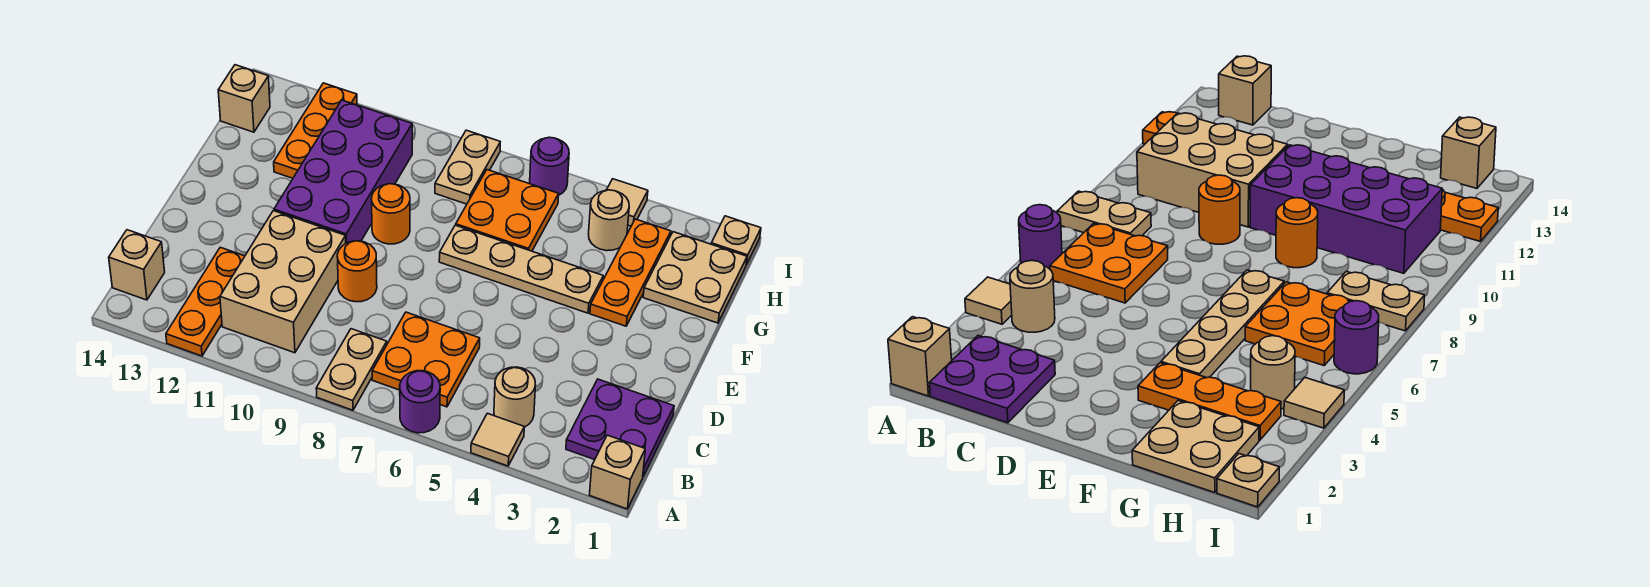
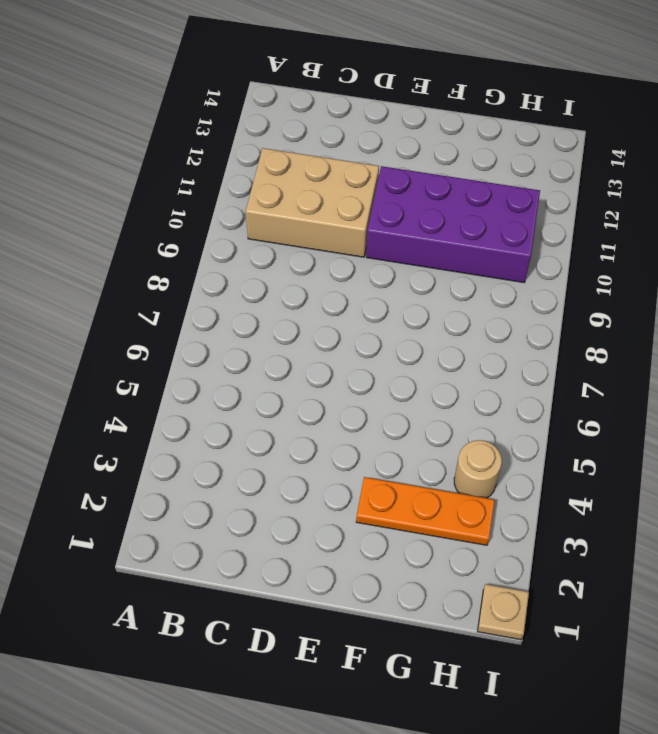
none -> tan 1x1 brick [590,435,645,509]
none -> tan 1x1 tile [471,413,524,466]
none -> purple 1x1 round brick [400,371,440,433]

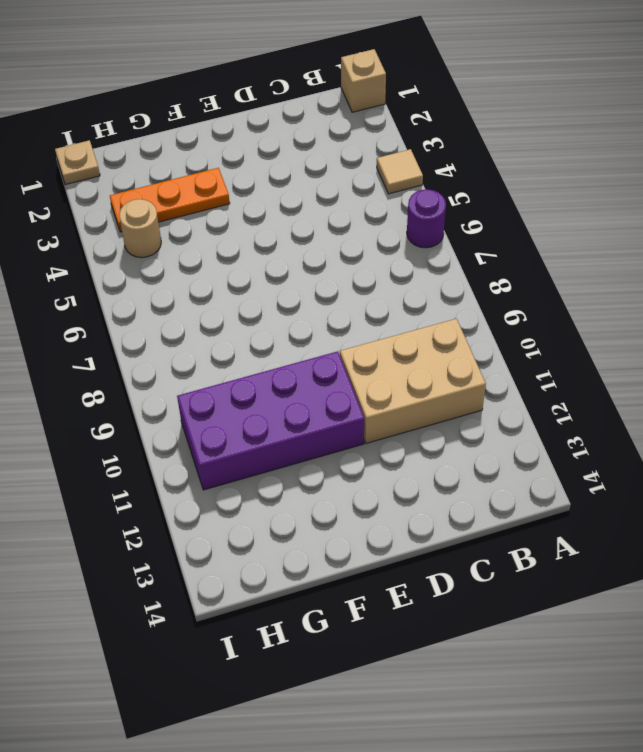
none -> tan 1x2 plate [316,329,387,410]
none -> orange 1x3 plate [166,247,245,356]
none -> purple 2x2 plate [566,379,674,476]

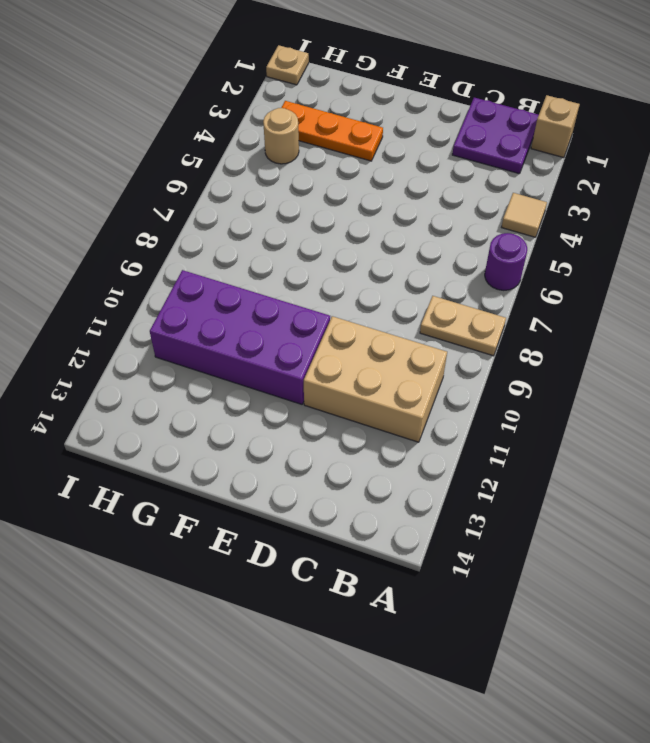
none -> orange 1x3 plate [166,247,245,356]
none -> tan 1x1 round brick [494,367,535,427]
none -> orange 2x2 plate [372,312,480,407]

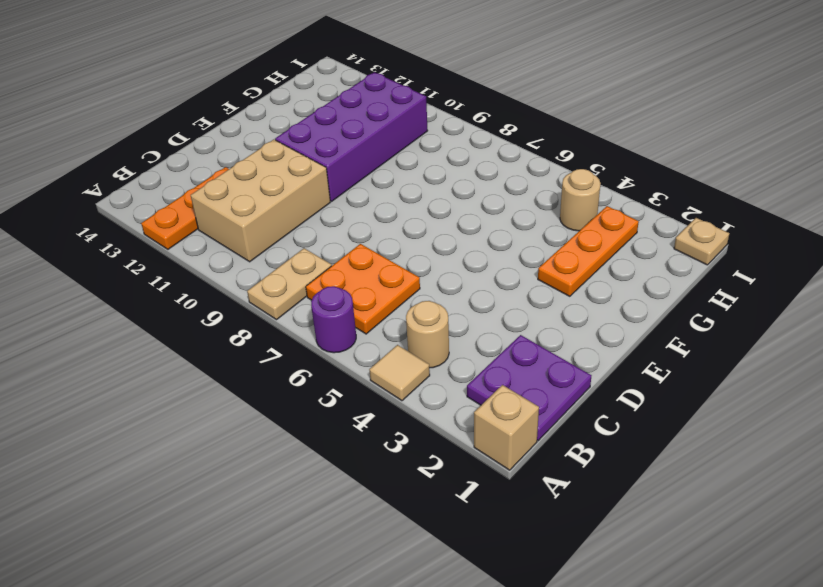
none -> tan 1x1 brick [109,230,165,300]
none -> orange 1x1 round brick [337,241,377,302]
none -> tan 1x4 plate [439,225,603,313]

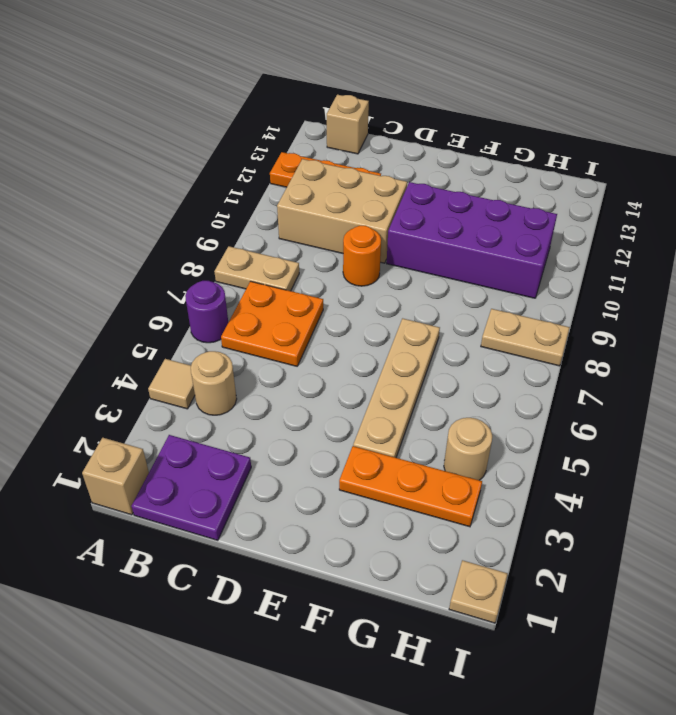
none -> orange 1x1 round brick [372,184,410,244]
none -> tan 2x2 plate [643,232,747,323]
none -> orange 2x2 plate [456,170,559,251]

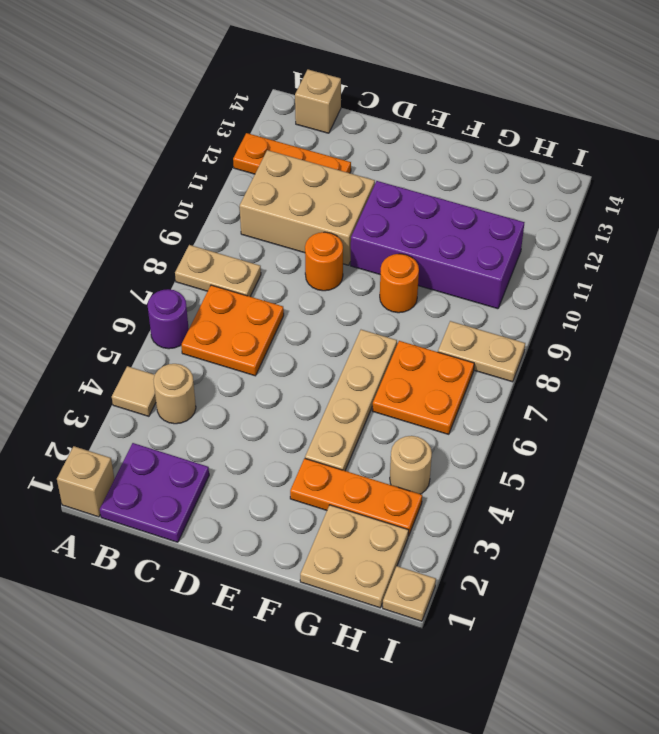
none -> orange 1x3 plate [274,83,357,178]
none -> tan 1x1 brick [218,65,270,132]
none -> tan 1x1 tile [607,179,648,226]

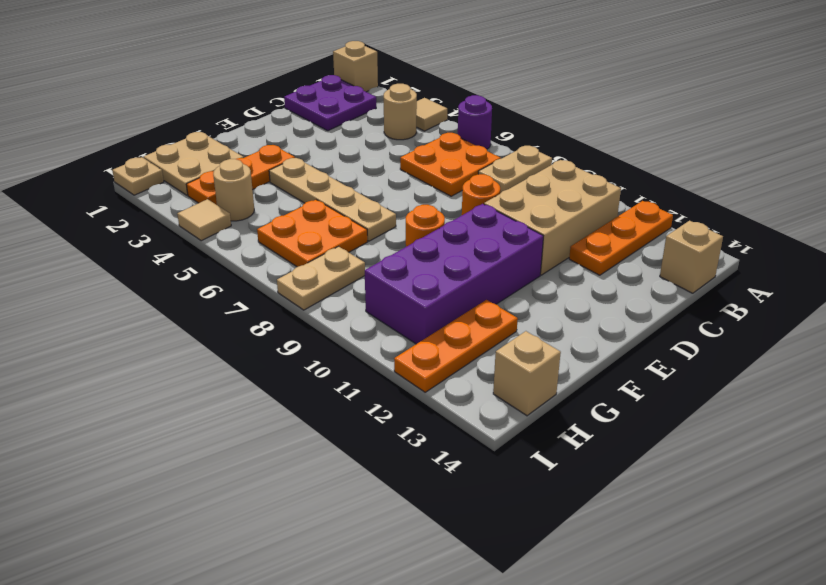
none -> purple 1x1 round brick [530,137,569,195]

